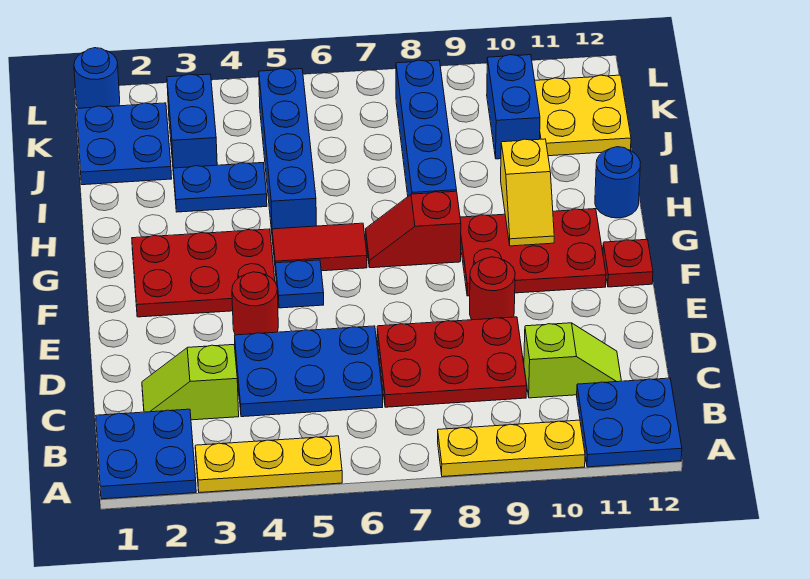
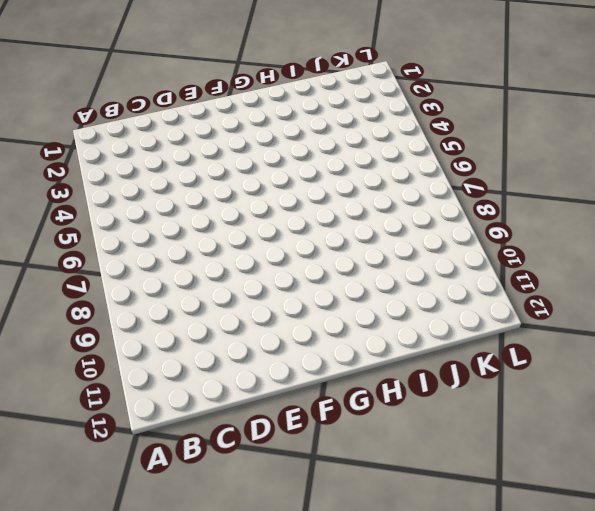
none -> blue 2x2 plate [96,409,196,499]
none -> yellow 1x3 plate [195,436,342,492]
none -> yellow 1x3 plate [438,420,585,477]

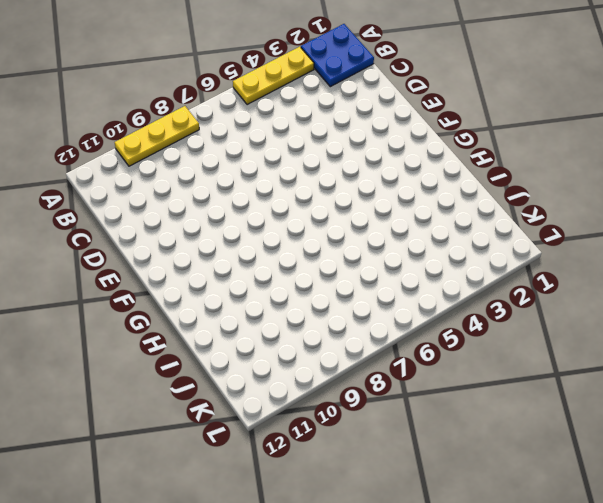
none -> blue 2x2 plate [577,378,682,467]
none -> lime 1x2 slope [142,345,239,420]
none -> blue 2x3 plate [235,326,383,417]

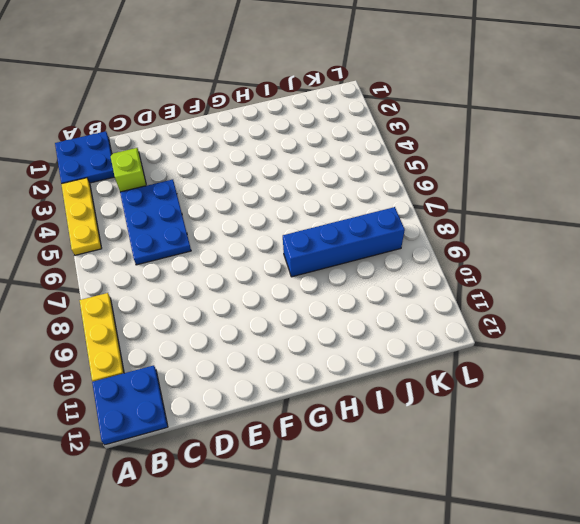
none -> red 2x3 plate [377,317,527,407]
none -> lime 1x2 slope [524,323,621,398]
none -> red 1x1 round brick [232,272,278,335]

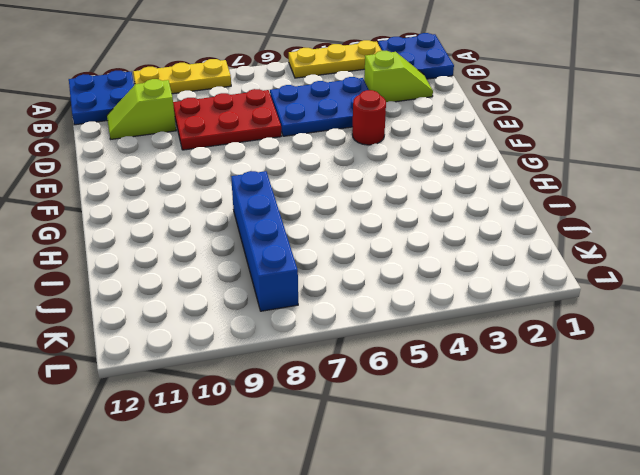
none -> red 1x1 round brick [470,257,515,320]
none -> red 2x3 plate [132,229,275,317]
none -> blue 1x1 plate [275,260,324,308]

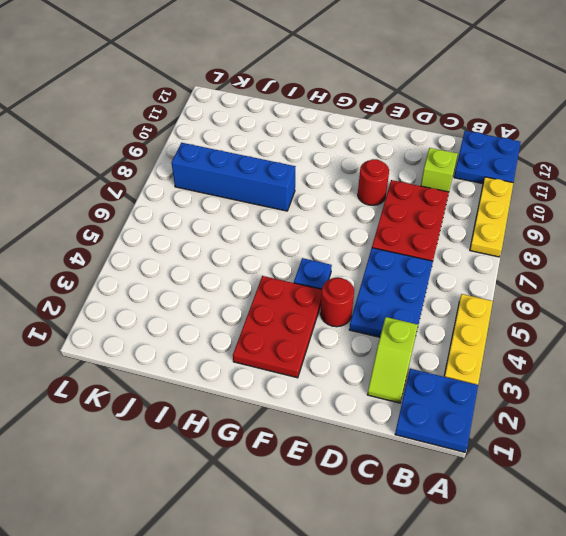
none -> red 2x3 plate [460,209,606,296]
none -> red 1x1 plate [603,239,653,287]
none -> red 1x2 tile [272,223,367,272]

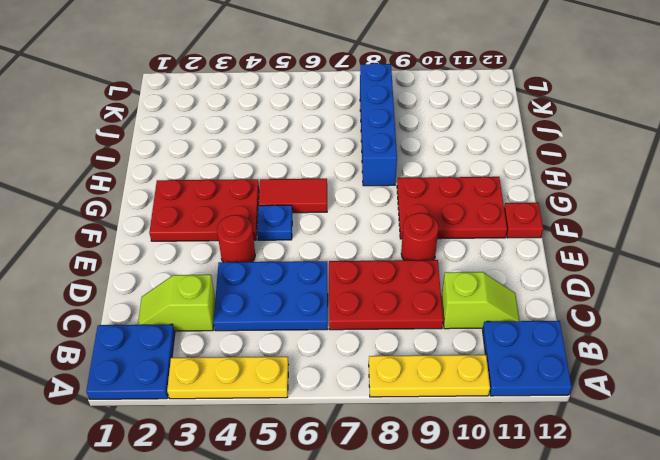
none -> red 1x2 slope [366,191,461,268]
none -> blue 1x4 brick [259,69,316,231]
none -> blue 1x1 round brick [595,147,641,218]

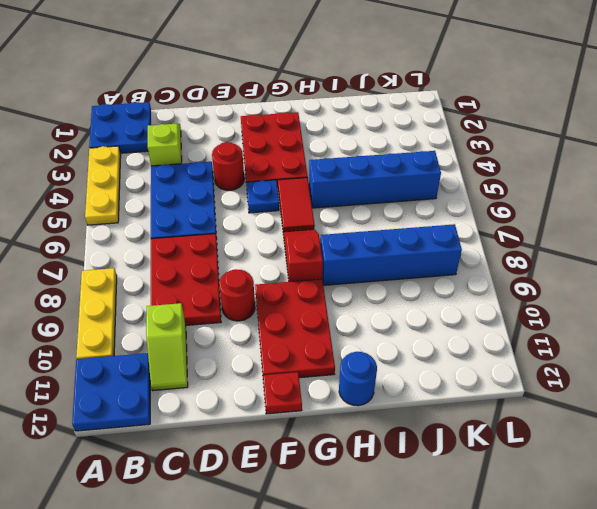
none -> blue 1x2 plate [173,163,267,212]
none -> blue 2x2 plate [77,103,172,185]
none -> blue 1x2 brick [167,74,217,175]

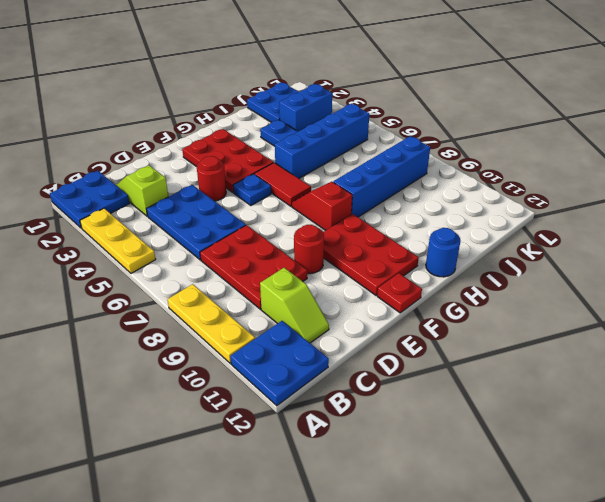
none -> blue 1x2 brick [487,55,540,159]
none -> yellow 2x2 plate [535,75,631,156]
none -> blue 1x1 round brick [74,48,120,108]

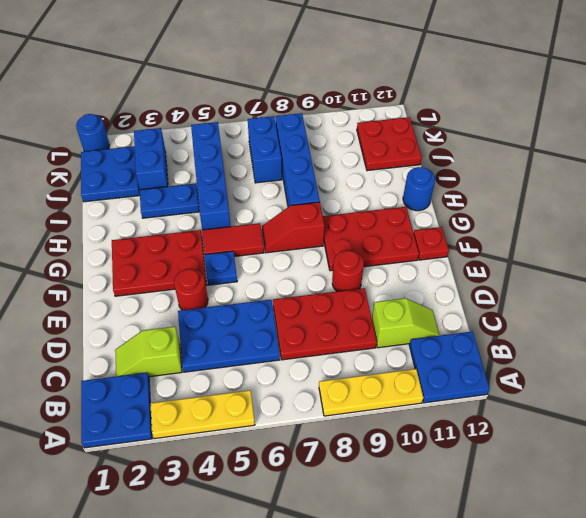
blue 1x2 brick [248,116,282,183] -> blue 1x2 brick moved to [487,55,540,159]
red 2x2 plate [357,117,422,171] -> yellow 2x2 plate [535,75,631,156]
none -> yellow 1x2 slope [501,139,554,246]

